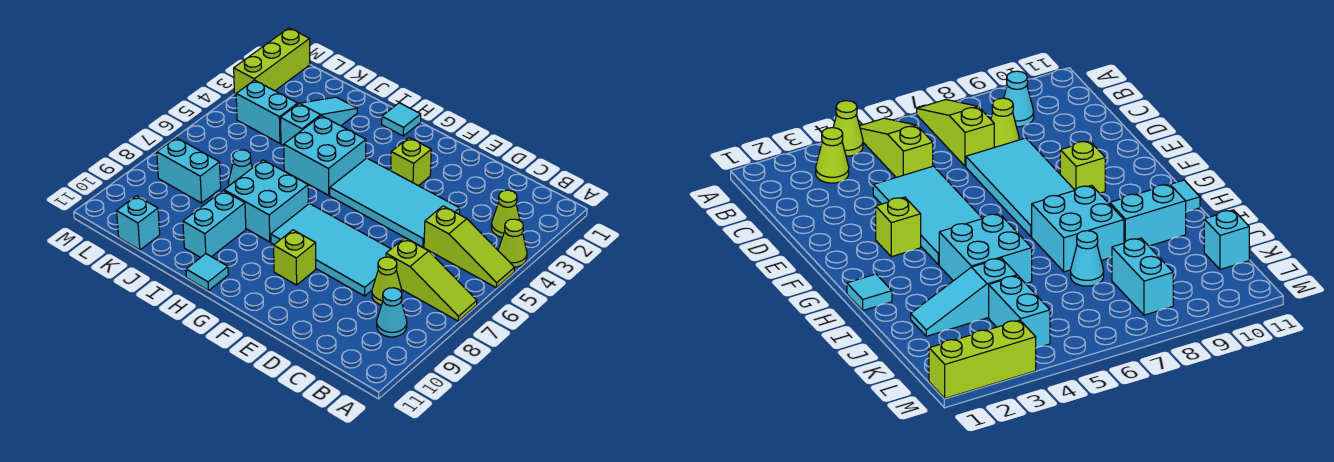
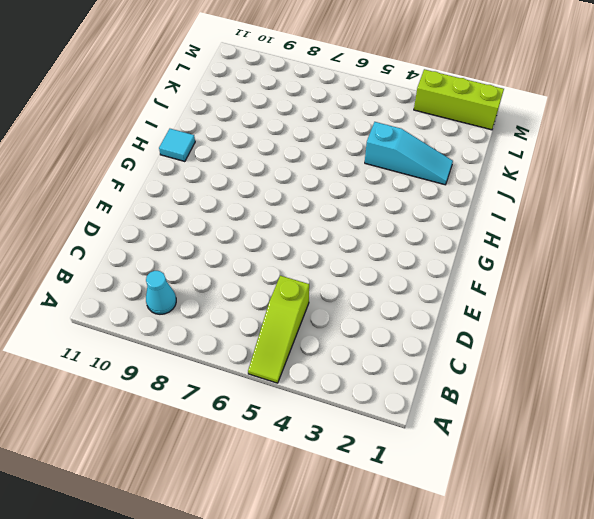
none -> lime 1x1 cone [498,219,527,267]
none -> lime 1x3 slope [386,238,477,321]
none -> lime 1x1 cone [491,190,520,237]

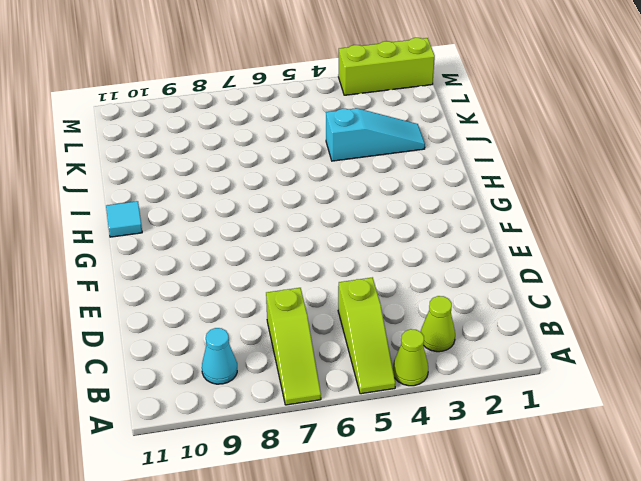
none -> lime 1x1 cone [372,257,402,305]
none -> cyan 2x4 tile [330,158,460,247]
none -> cyan 2x4 tile [271,204,391,296]

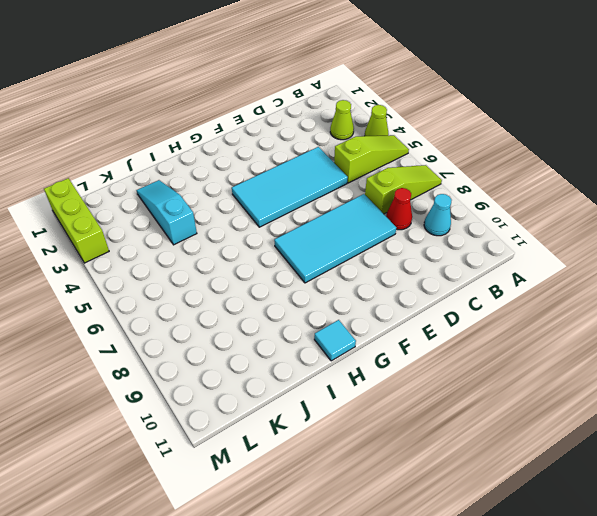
red 1x1 cone [386,188,412,230] -> lime 1x1 cone [372,257,402,305]
none -> lime 1x1 brick [390,138,431,186]
none -> lime 1x1 brick [274,230,316,285]
none -> cyan 1x1 tile [382,103,421,136]

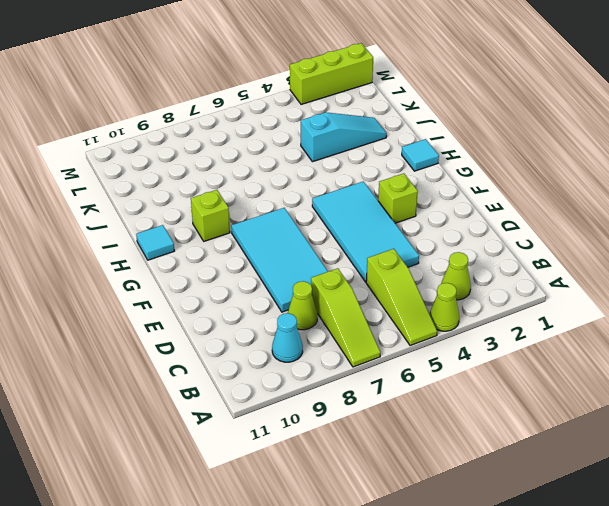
lime 1x1 brick [191,190,230,241] -> lime 1x1 brick moved to [274,230,316,285]
none -> cyan 2x2 brick [284,116,366,195]
none -> cyan 2x2 brick [224,160,308,242]
none -> cyan 1x2 brick [183,191,246,258]

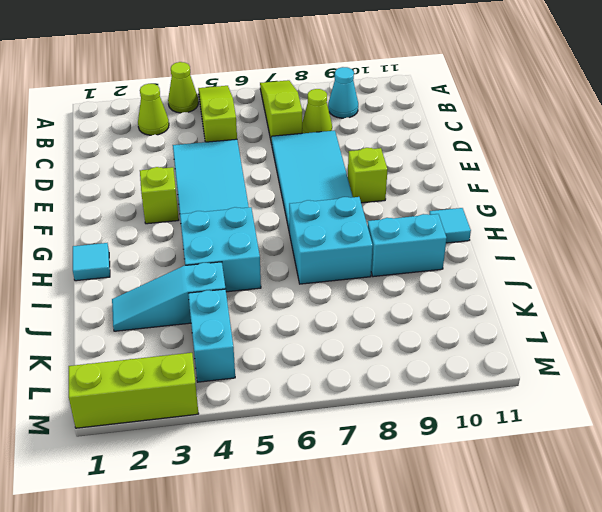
none -> cyan 1x1 cone [228,150,252,186]
none -> cyan 1x2 brick [157,138,221,203]
none -> cyan 1x1 brick [117,196,160,250]

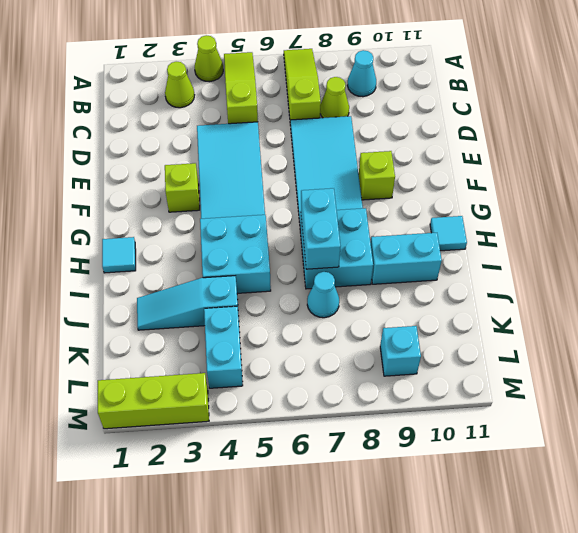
cyan 1x2 brick [301,188,341,269] -> cyan 1x2 brick moved to [157,138,221,203]
cyan 1x1 brick [380,326,421,376] -> cyan 1x1 brick moved to [117,196,160,250]

